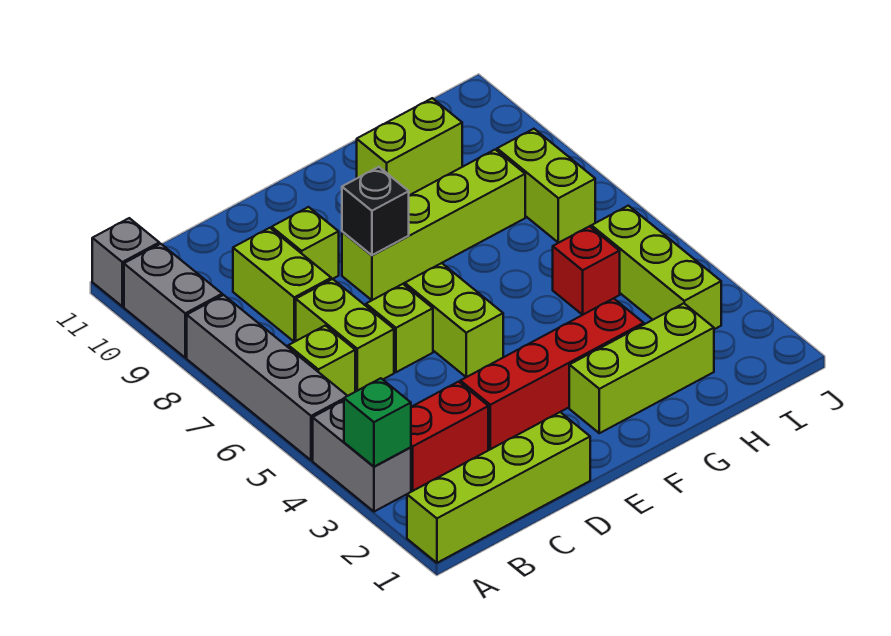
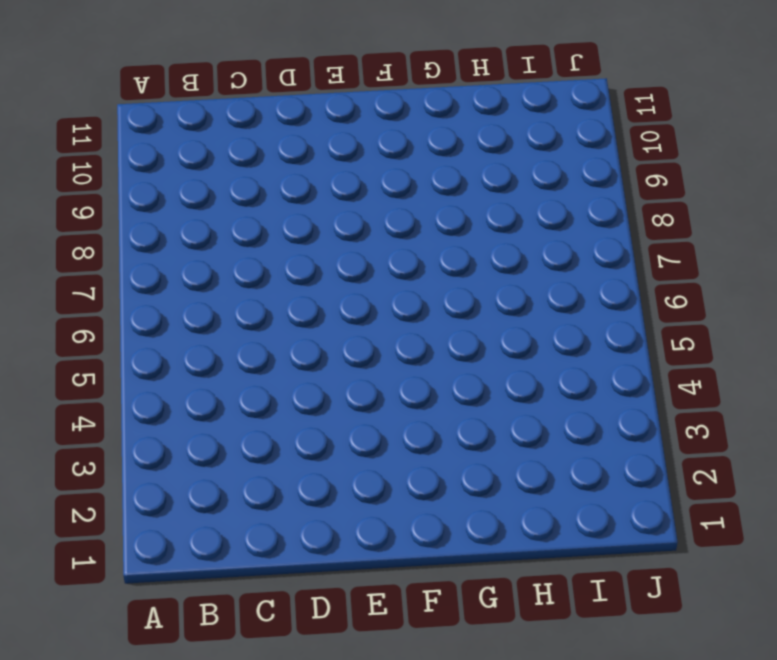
none -> lime 1x4 brick [407,412,590,563]
none -> grey 1x2 brick [313,401,411,512]
none -> grey 1x4 brick [187,295,347,460]

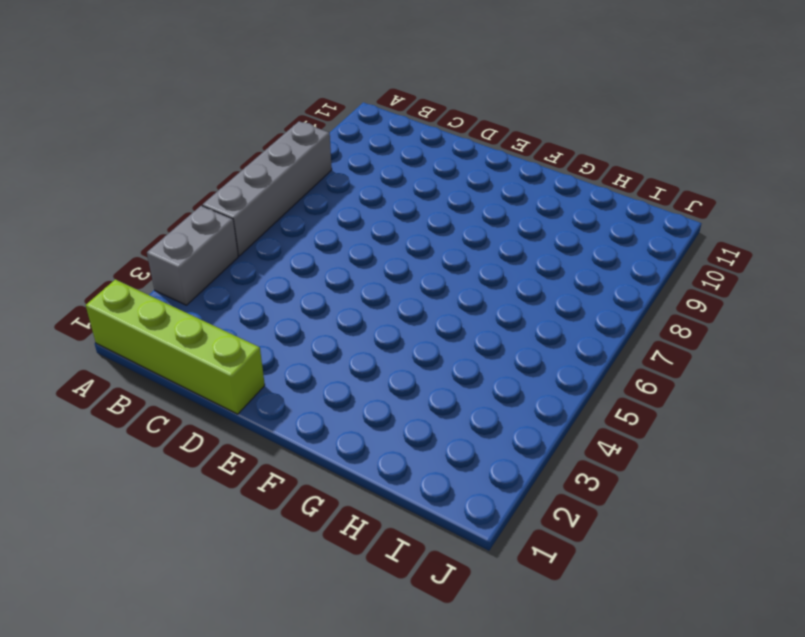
none -> grey 1x2 brick [124,244,222,358]
none -> grey 1x1 brick [92,218,159,306]
none -> red 1x2 brick [411,382,488,491]

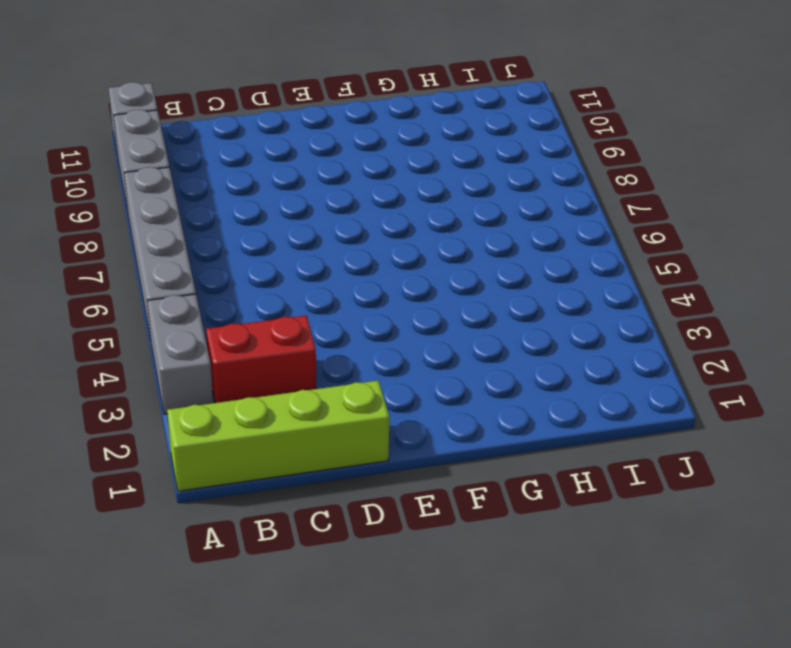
none -> lime 1x1 brick [288,326,355,396]
none -> lime 1x2 brick [296,279,394,392]
none -> lime 1x2 brick [233,228,331,342]

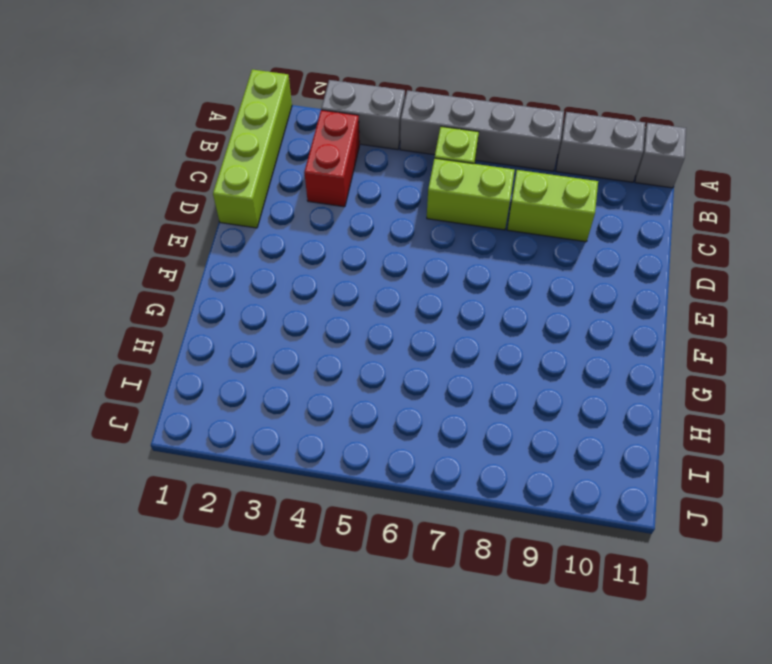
none -> red 1x4 brick [460,298,644,449]
none -> lime 1x1 brick [366,284,433,372]
none -> lime 1x1 brick [272,207,339,279]

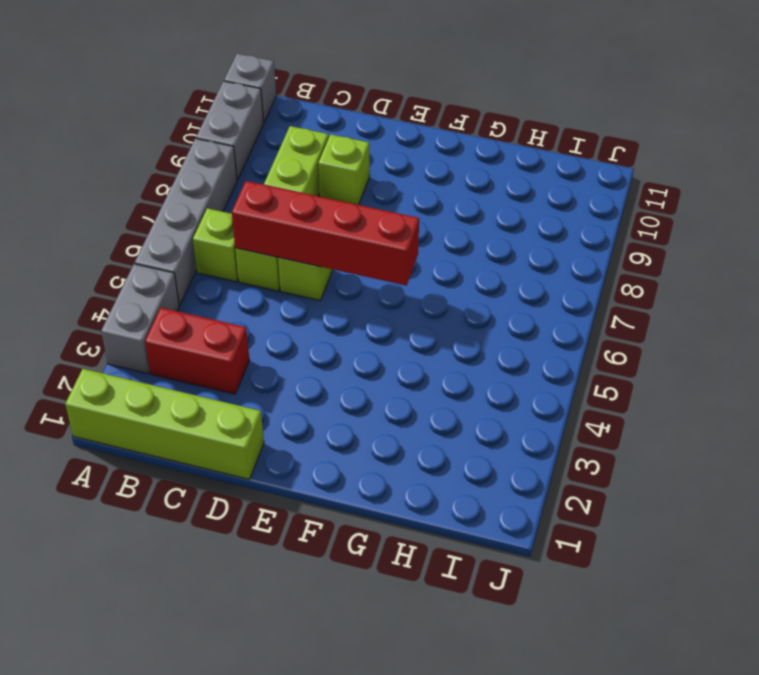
red 1x4 brick [232,181,419,286] -> red 1x4 brick moved to [460,298,644,449]
none -> lime 1x2 brick [405,263,503,377]
none -> lime 1x4 brick [342,150,525,300]
none -> lime 1x3 brick [569,303,714,433]

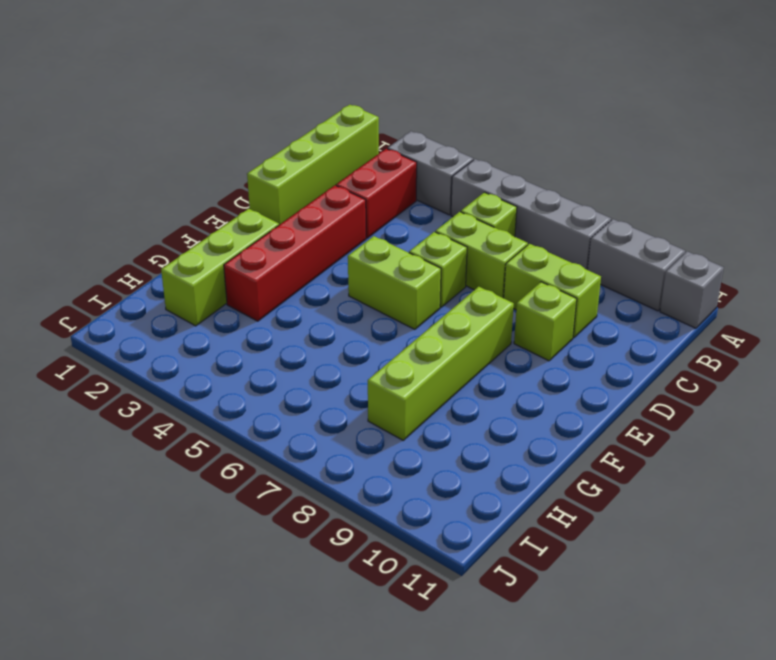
none -> lime 1x2 brick [357,98,462,195]
none -> red 1x1 brick [553,226,620,315]
none -> lime 1x3 brick [591,206,721,329]

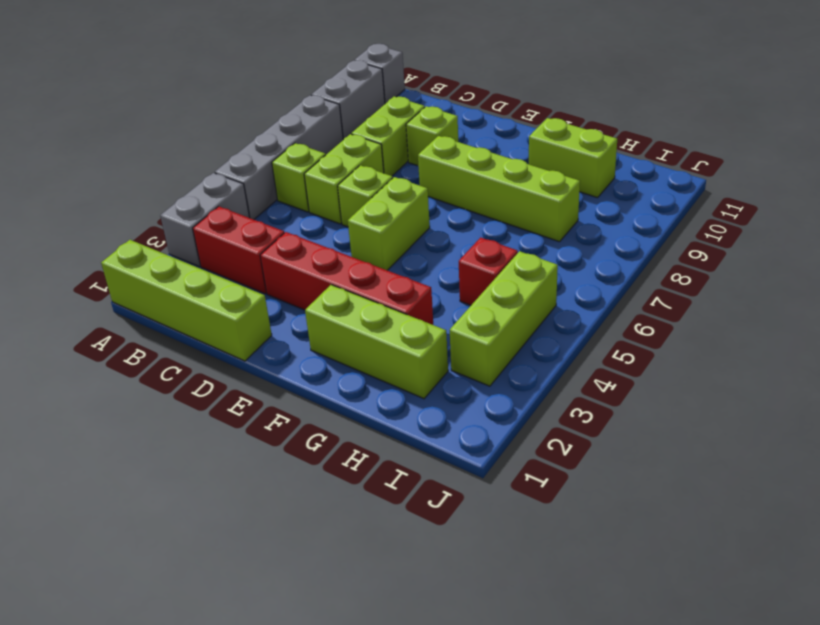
none -> lime 1x2 brick [497,129,595,243]
none -> green 1x1 brick [344,378,411,467]
none -> black 1x1 brick [342,167,409,255]

